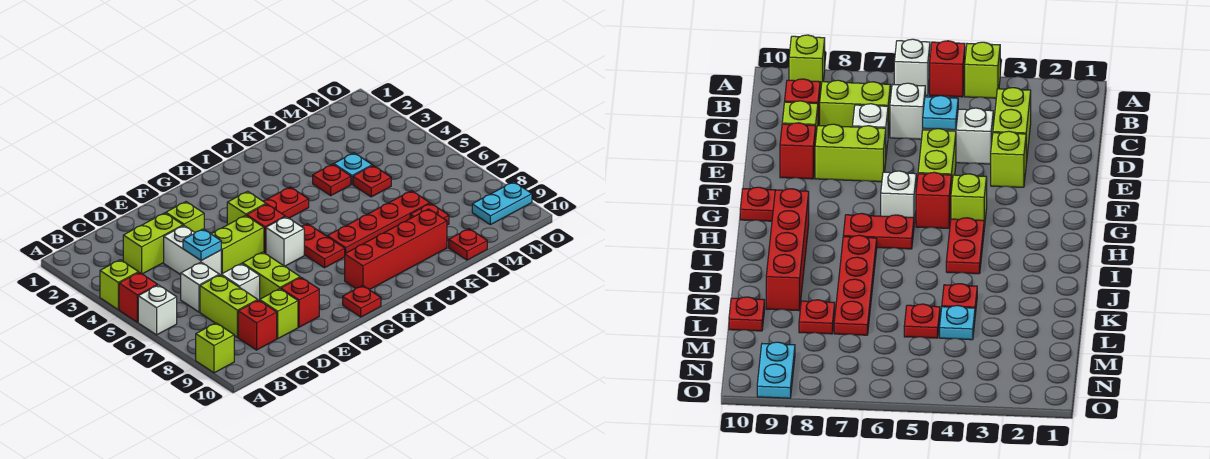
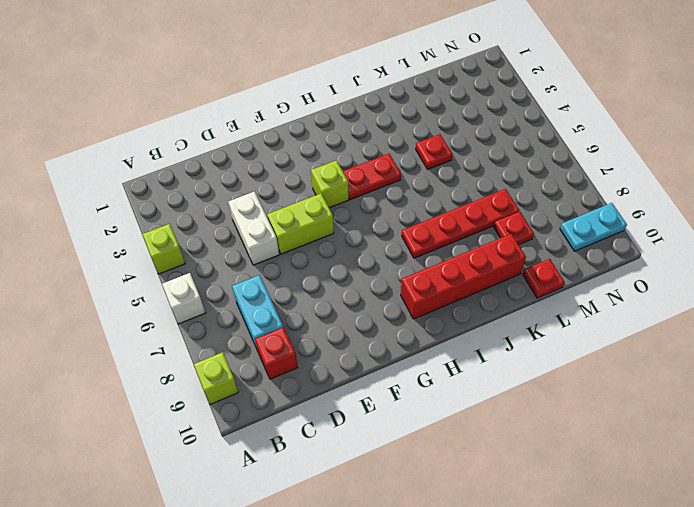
cyan 1x2 brick [232,275,283,351] -> lime 1x2 brick [200,275,258,337]
none -> red 1x1 brick [119,272,157,322]
none -> lime 1x2 brick [123,213,183,274]
none -> white 1x1 brick [181,262,219,312]
none -> white 1x1 brick [221,263,260,301]

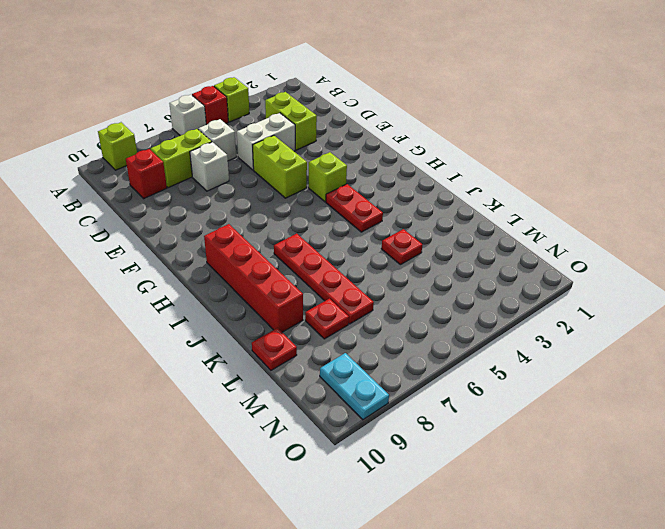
none -> lime 1x1 brick [260,289,298,338]
none -> lime 1x1 brick [166,202,204,232]
none -> lime 1x2 brick [242,252,300,299]
none -> red 1x1 brick [281,277,319,327]

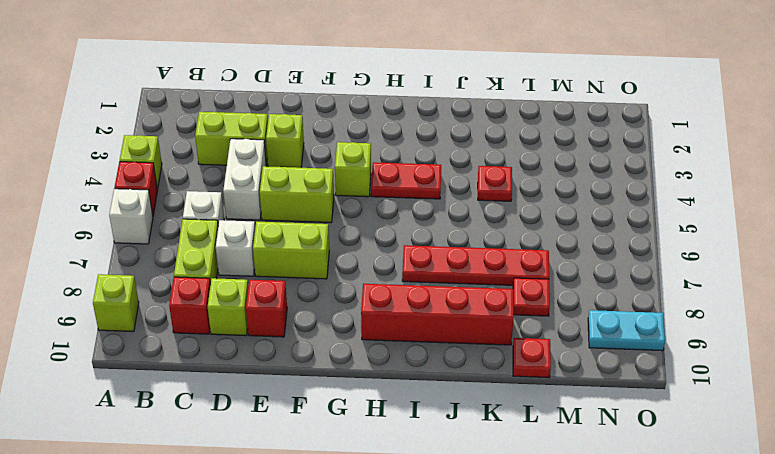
lime 1x2 brick [253,222,329,279] -> lime 1x2 brick turned to [242,252,300,299]
none -> red 1x1 brick [247,204,285,254]
none -> white 1x1 brick [266,217,304,266]
none -> red 1x1 plate [343,286,381,317]
none -> red 1x2 plate [301,224,345,268]

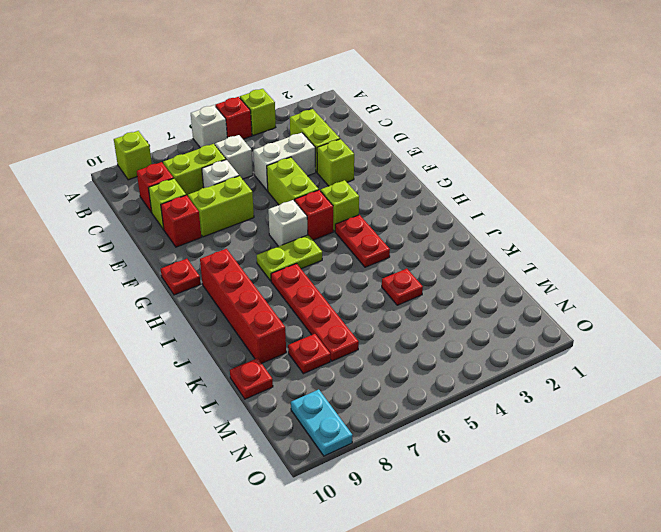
lime 1x2 plate [257,235,322,281] -> red 1x2 plate [301,224,345,268]
none -> cyan 1x1 plate [334,153,372,184]
none -> red 1x1 plate [353,166,391,197]
none -> cyan 1x1 plate [183,229,221,261]

